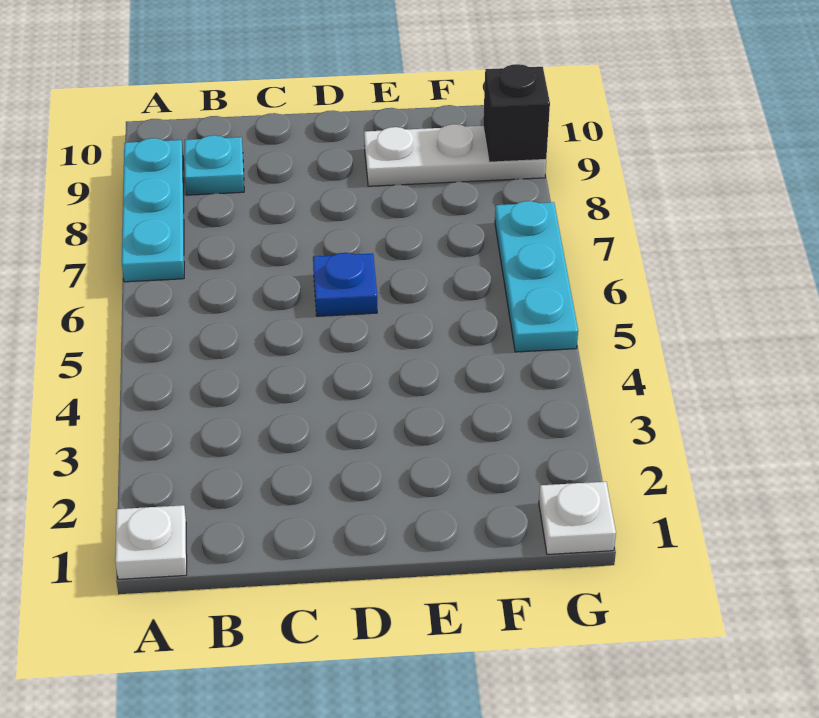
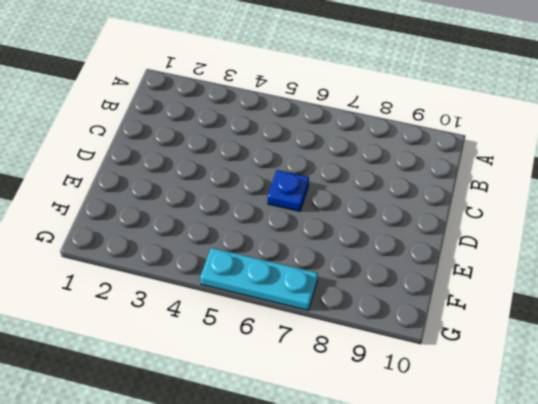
none -> white 1x1 plate [115,505,187,579]
none -> cyan 1x3 plate [122,138,184,282]

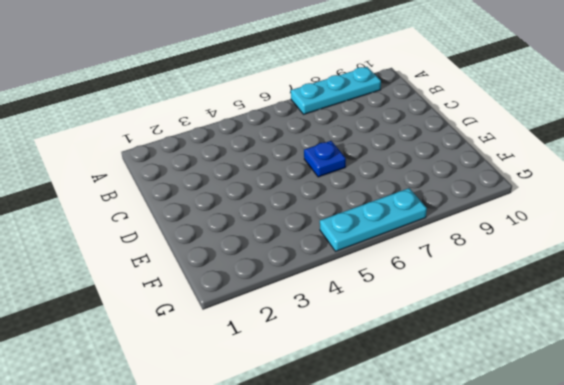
none -> white 1x1 plate [115,505,187,579]
none -> cyan 1x1 plate [185,135,244,195]

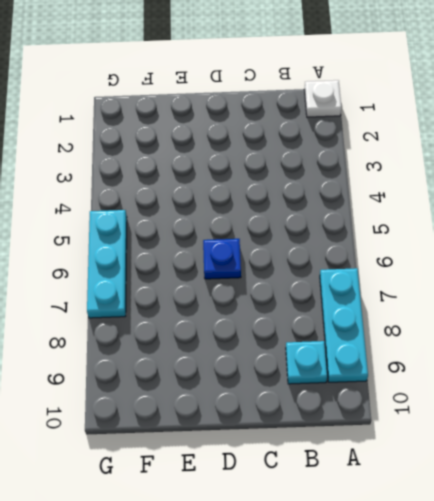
none -> white 1x3 plate [364,124,546,186]
none -> white 1x1 plate [539,482,616,554]

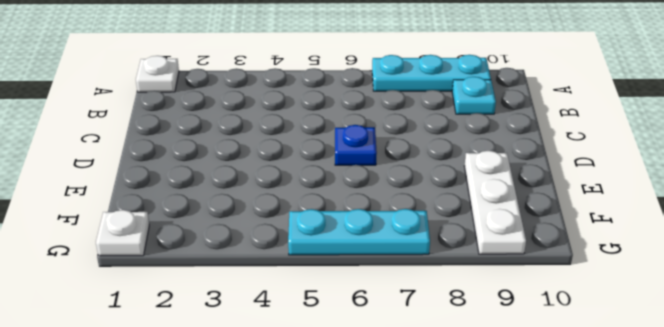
none -> black 1x1 brick [483,64,550,162]

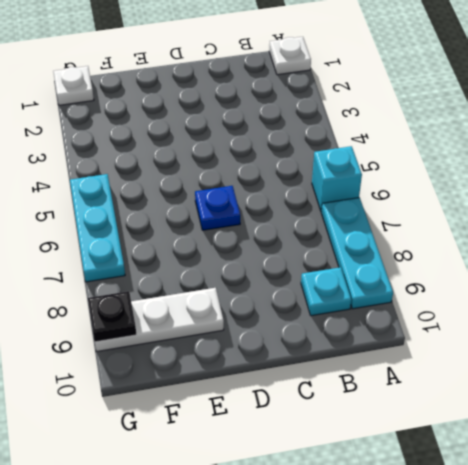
cyan 1x1 brick [312,146,362,212] -> none
black 1x1 plate [88,291,136,342] -> black 1x1 brick [483,64,550,162]

